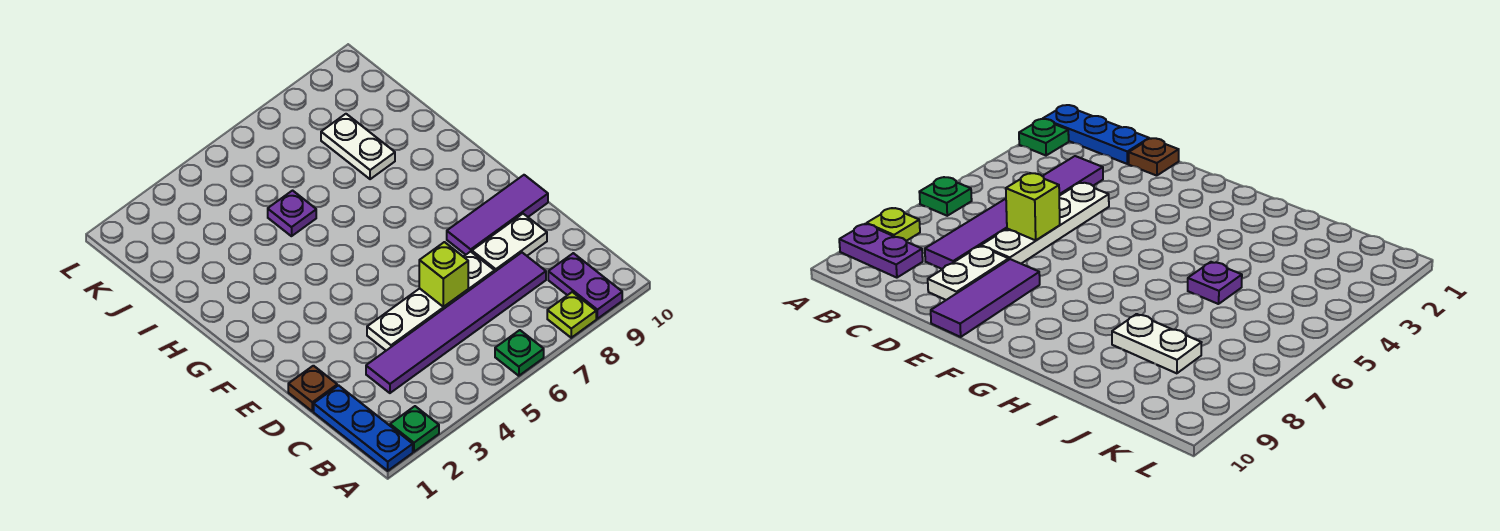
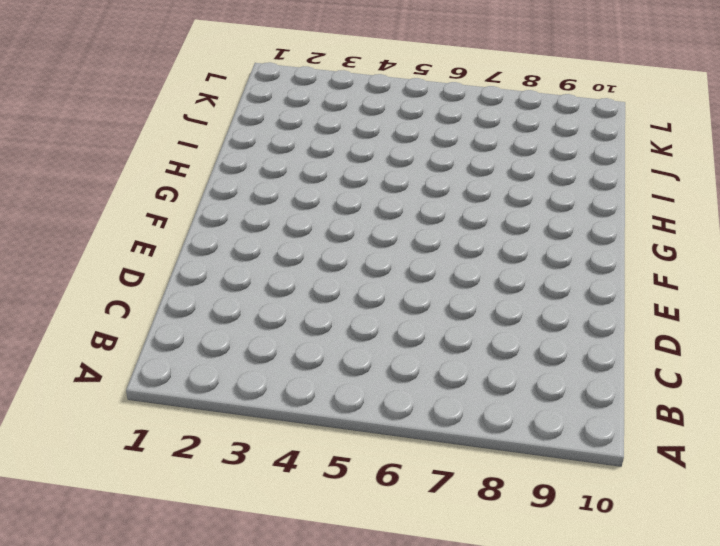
none -> blue 1x3 plate [314,385,413,471]
none -> green 1x1 plate [390,406,439,452]
none -> green 1x1 plate [495,330,544,376]

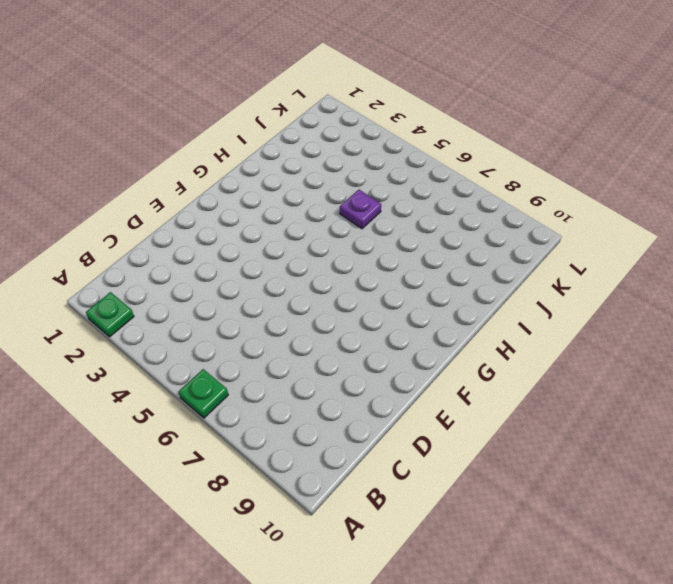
none -> blue 1x3 plate [314,385,413,471]
none -> lime 1x1 plate [547,292,596,338]
none -> purple 1x2 plate [548,253,622,319]

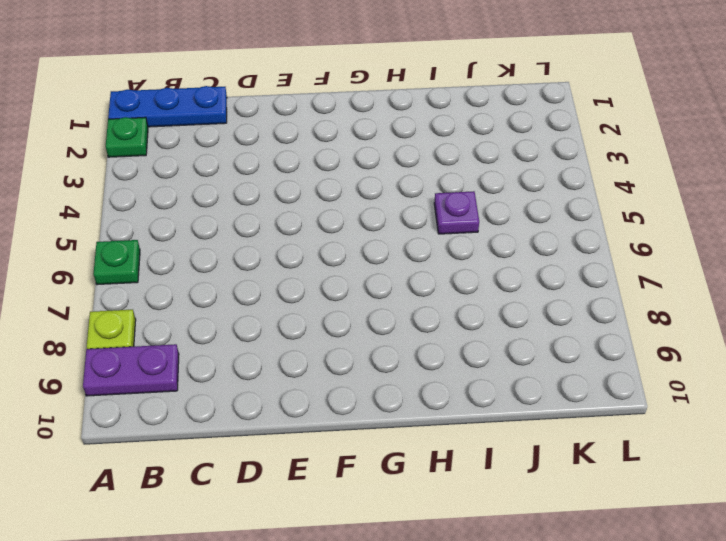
none -> purple 1x6 tile [366,253,546,393]
none -> brown 1x1 plate [288,366,337,411]
none -> white 1x4 plate [367,252,495,350]

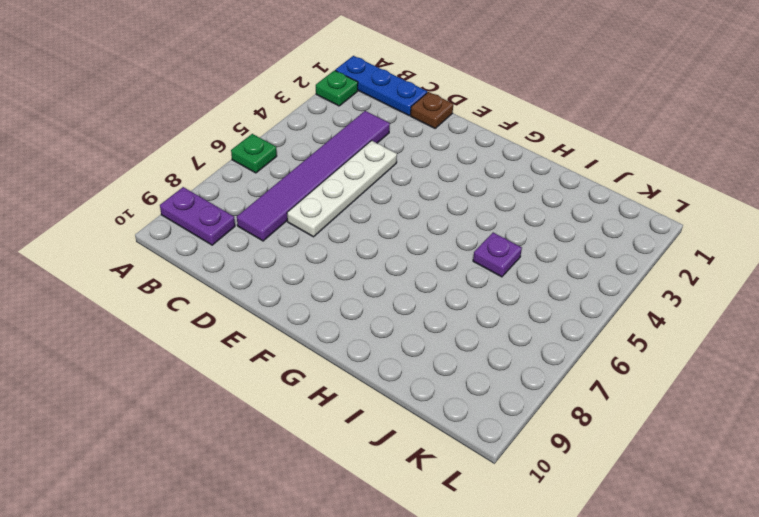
none -> lime 1x1 plate [547,292,596,338]
none -> white 1x2 plate [472,214,547,271]
none -> purple 1x3 tile [447,175,548,255]

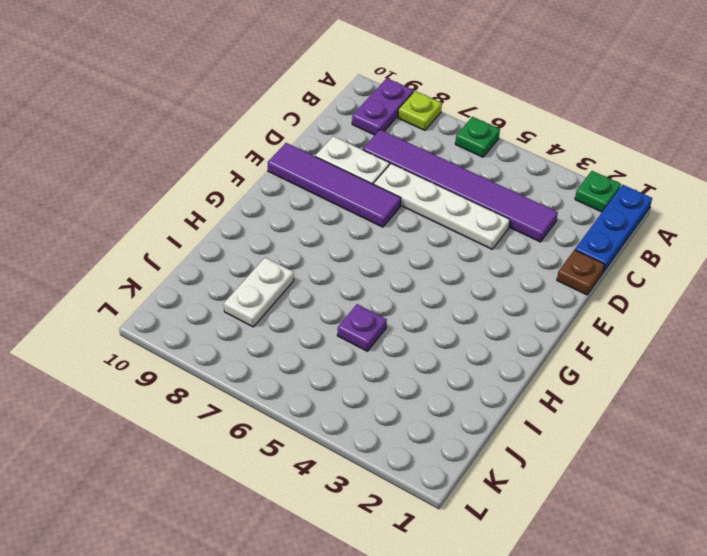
purple 1x4 tile [268,143,401,227] -> purple 1x3 tile [447,175,548,255]
none -> lime 1x1 brick [419,242,468,307]

